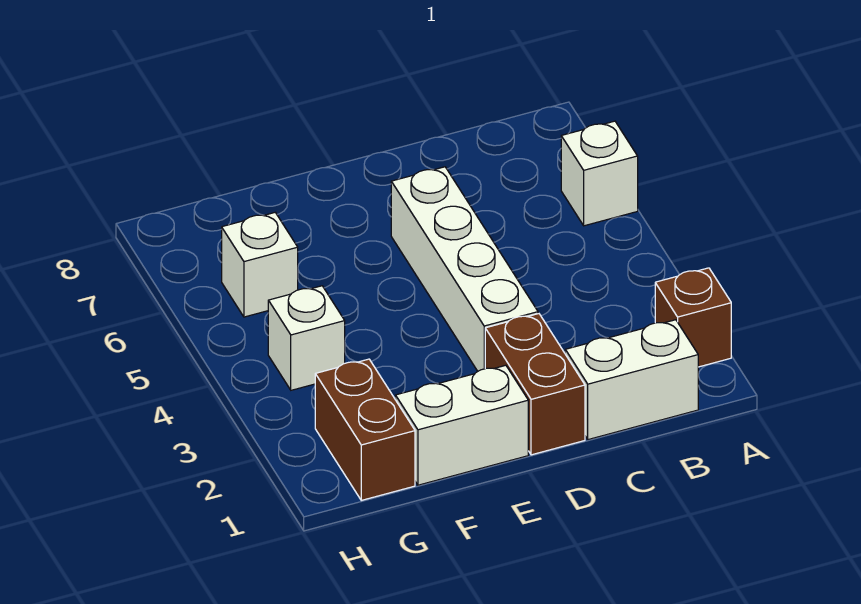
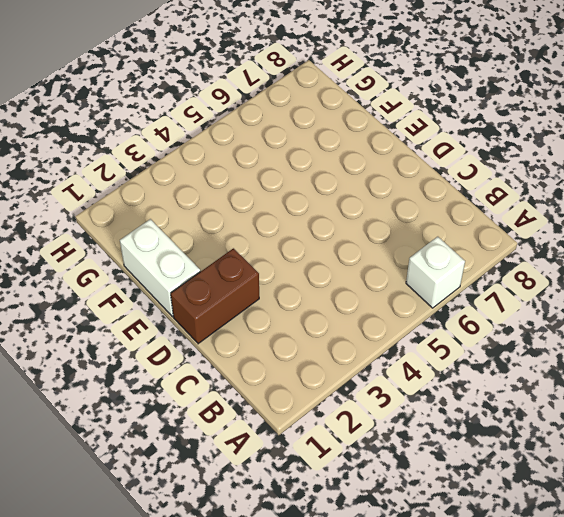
none -> brown 1x1 brick [655,268,731,367]
none -> white 1x2 brick [565,320,698,440]

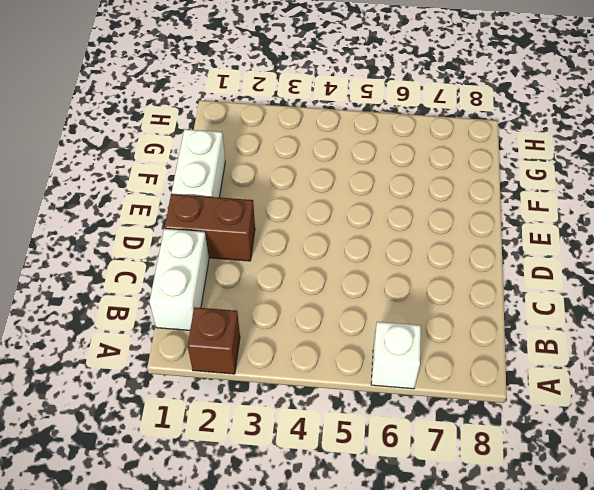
none -> white 1x4 brick [391,167,538,371]
none -> brown 1x2 brick [315,359,415,500]

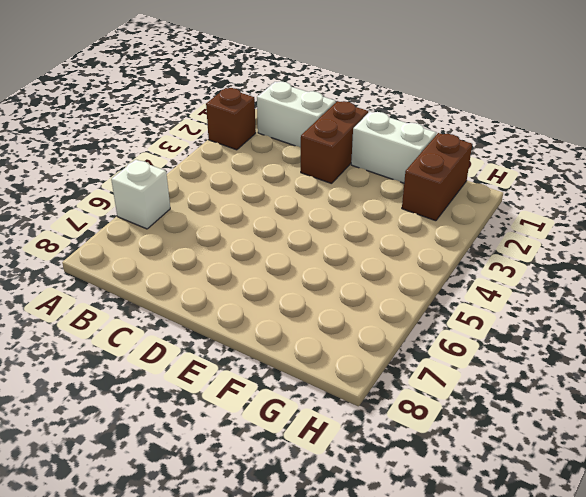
none -> white 1x4 brick [391,167,538,371]
none -> white 1x1 brick [268,286,345,390]

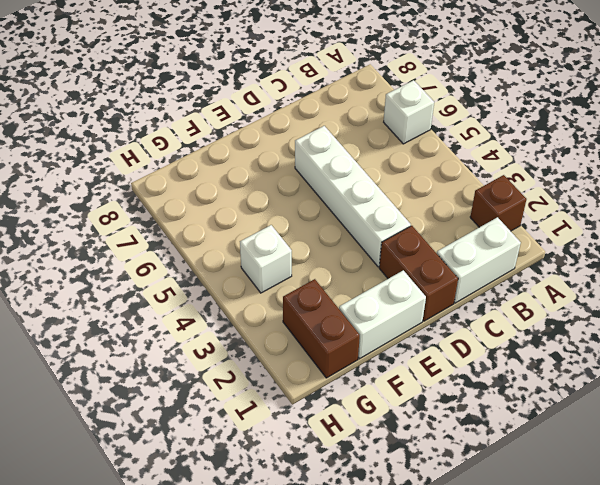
none -> white 1x1 brick [222,213,298,317]

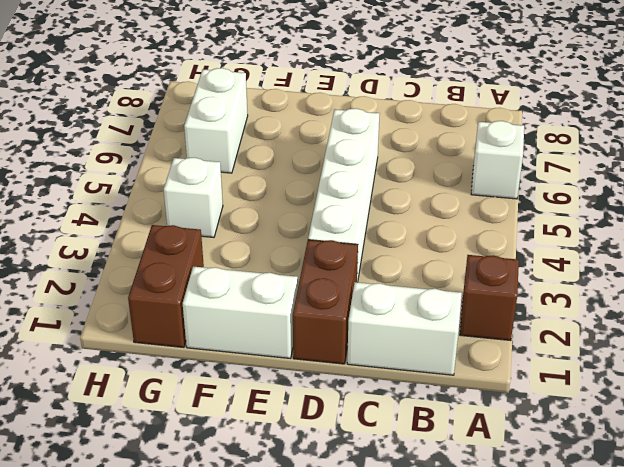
white 1x2 brick [184,68,248,173] -> white 1x1 brick [222,213,298,317]

